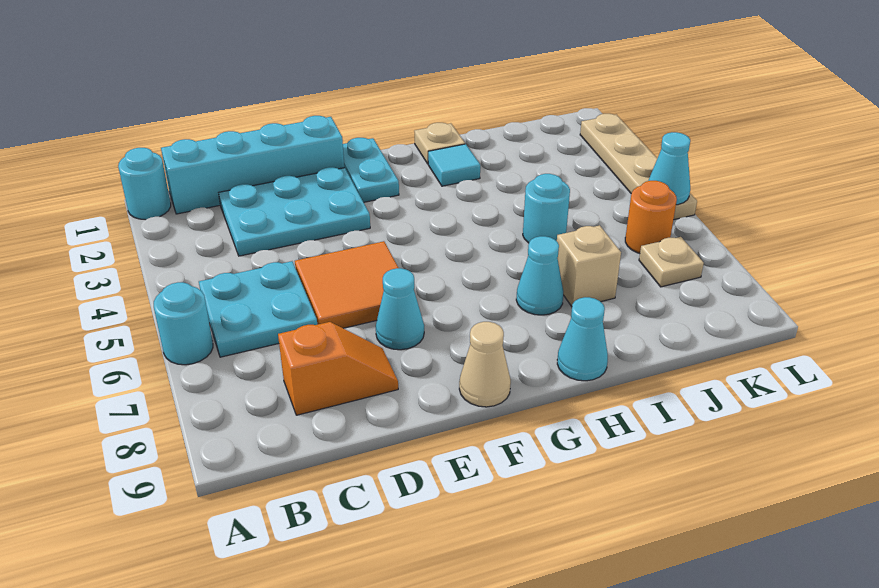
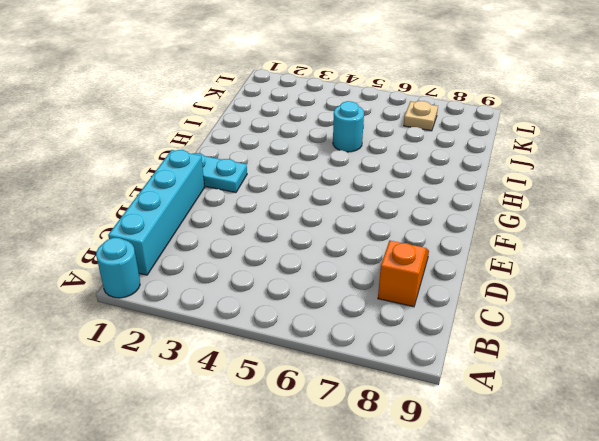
none -> cyan 1x1 round brick [154,282,213,365]
none -> cyan 2x2 plate [199,261,317,357]
none -> cyan 2x3 plate [219,167,370,256]

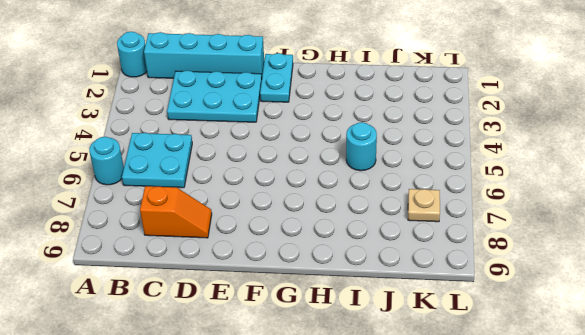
none -> orange 2x2 tile [295,241,398,328]
none -> cyan 1x1 cone [376,268,424,350]
none -> tan 1x1 cone [459,322,511,407]

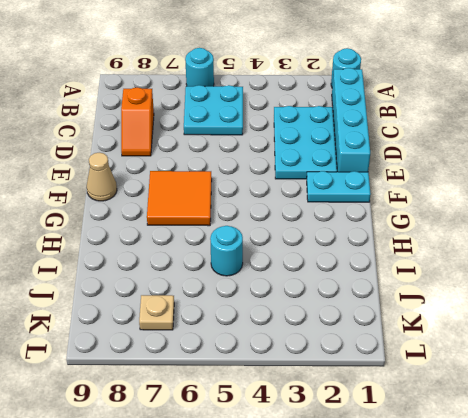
orange 2x2 tile [147,171,212,226] -> orange 2x2 tile moved to [295,241,398,328]
none -> cyan 1x1 cone [376,268,424,350]
none -> tan 1x1 plate [414,123,465,164]
none -> cyan 1x1 tile [428,144,480,186]

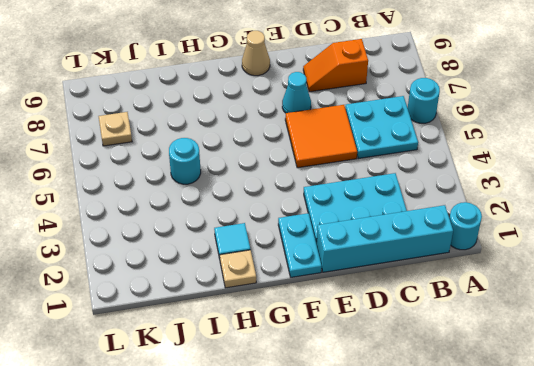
none -> cyan 1x1 cone [516,236,563,315]
none -> cyan 1x1 cone [557,297,608,381]
none -> tan 1x1 brick [557,225,621,307]

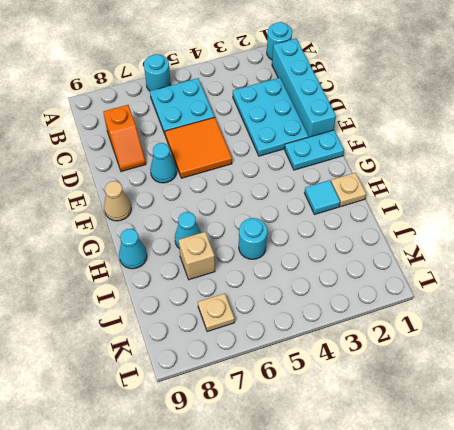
none -> orange 1x1 round brick [625,181,677,253]
none -> tan 1x4 plate [580,114,697,220]
none -> cyan 1x1 cone [648,132,690,205]

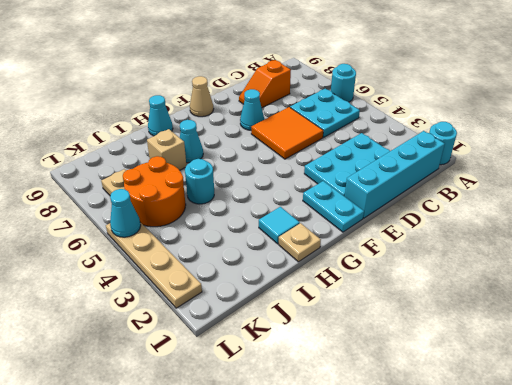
orange 2x2 round brick [123,156,186,227] -> orange 1x1 round brick [625,181,677,253]

